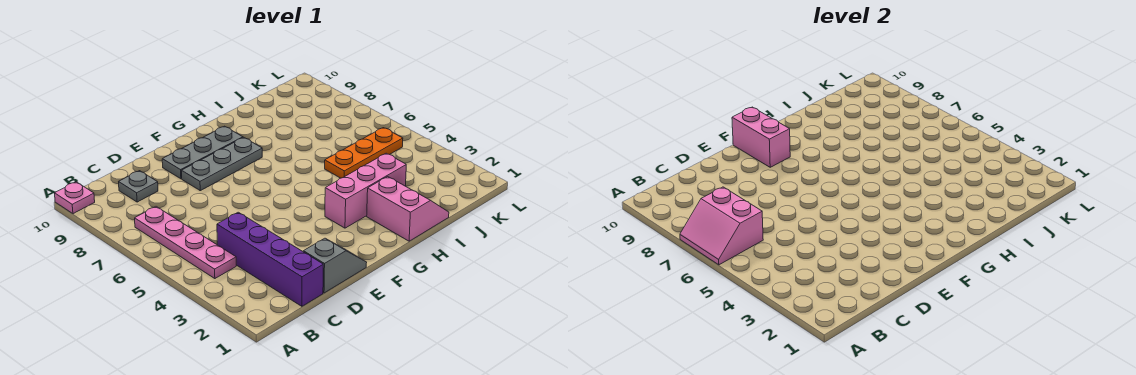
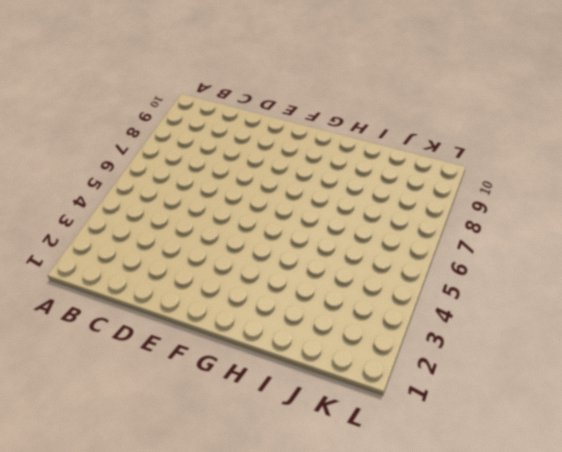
none -> pink 1x1 plate [55,182,95,214]
none -> pink 1x4 plate [135,207,236,279]
none -> purple 1x4 brick [217,212,323,306]

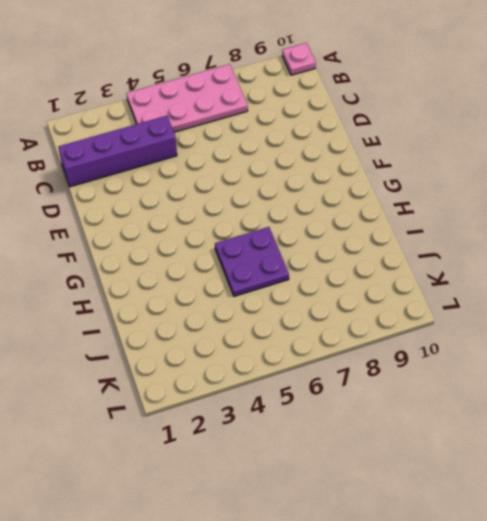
pink 2x4 plate [126,64,248,132] -> pink 1x4 plate [135,207,236,279]
purple 2x2 plate [215,227,289,296] -> orange 1x3 plate [325,128,403,178]
none -> grey 1x1 plate [119,171,158,202]
none -> grey 1x2 slope [303,238,367,293]
none -> grey 1x3 plate [182,137,262,191]

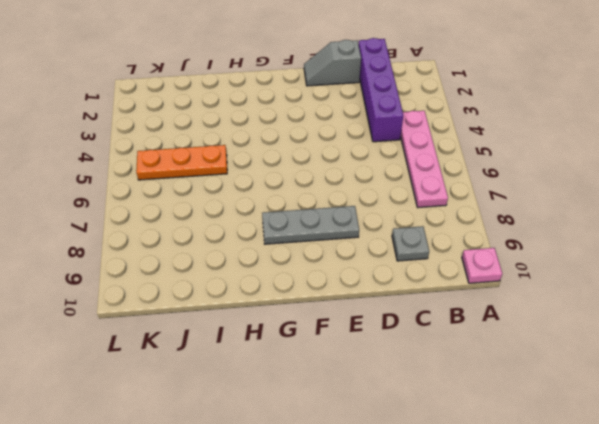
none -> grey 1x3 plate [162,126,243,179]
none -> pink 1x3 brick [325,153,406,228]
none -> pink 2x2 slope [367,177,449,241]

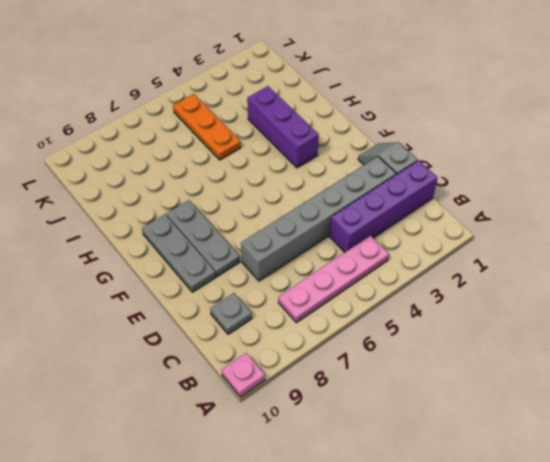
grey 1x6 brick [241,157,396,281] -> none
purple 1x3 brick [247,86,319,168] -> pink 1x3 brick [325,153,406,228]
none -> pink 2x2 slope [367,177,449,241]
none -> pink 2x2 slope [680,187,763,265]
none -> pink 1x2 brick [732,107,790,167]

